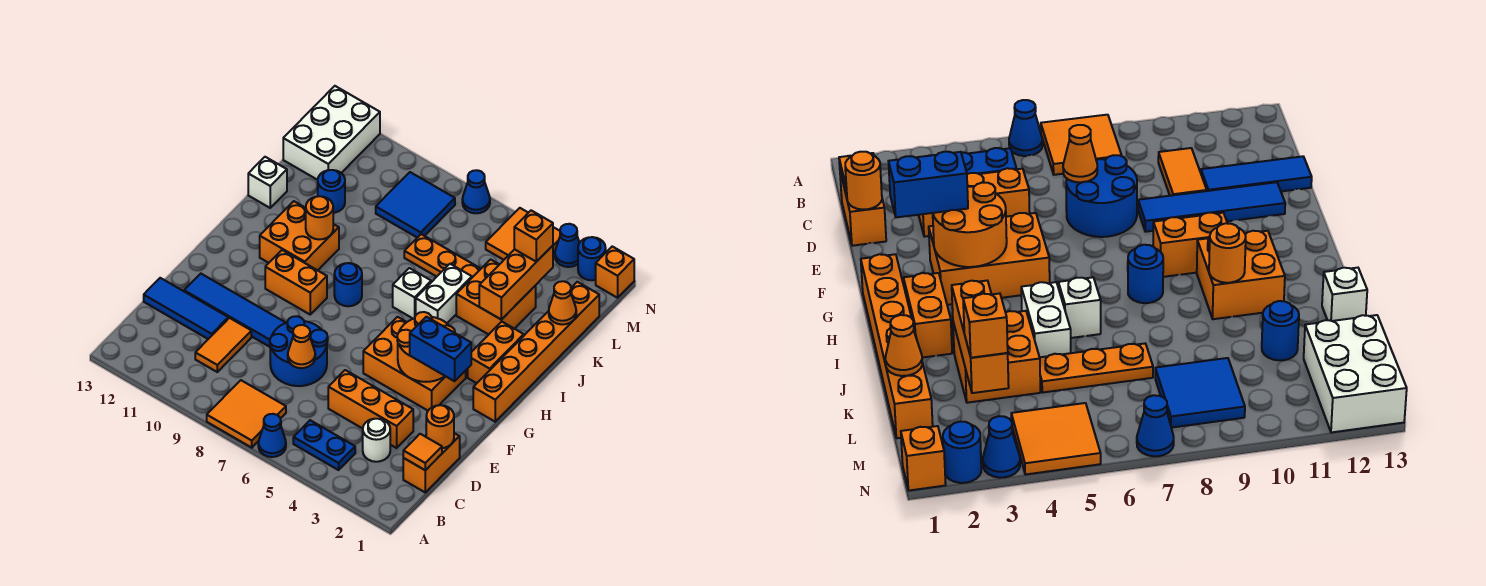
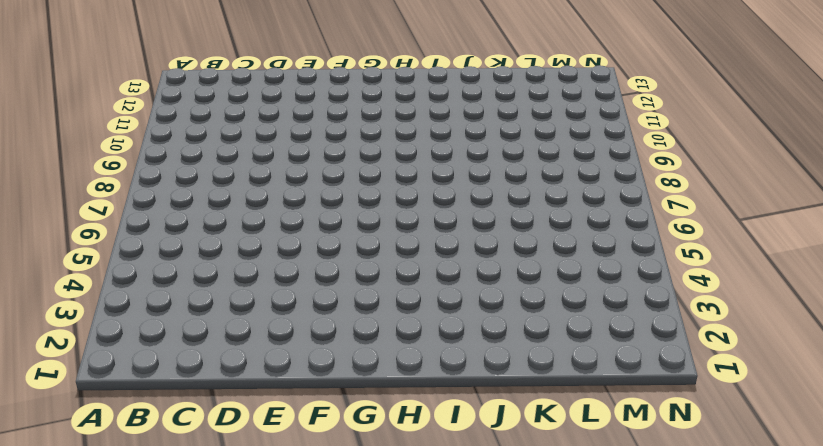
none -> blue 1x1 cone [258,414,286,457]
none -> orange 2x2 tile [207,380,286,448]
none -> blue 1x2 plate [293,420,355,470]
none -> orange 1x2 brick [403,433,460,492]

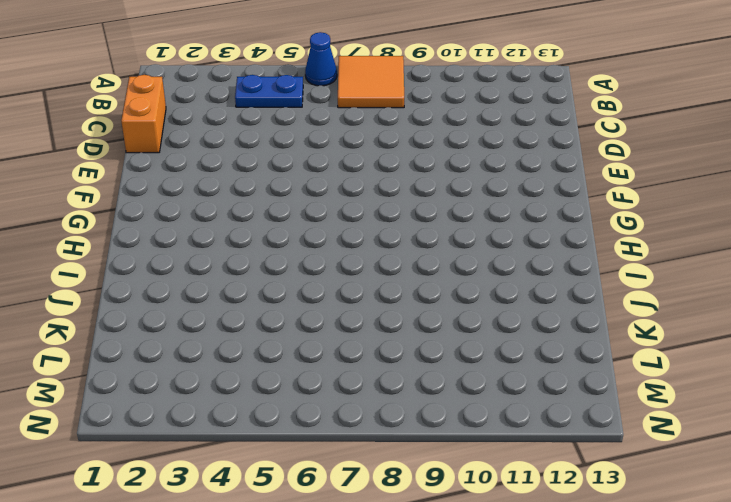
none -> white 1x1 round brick [363,419,390,462]
none -> orange 1x2 tile [195,318,251,372]
none -> orange 1x3 brick [328,370,413,448]
none -> blue 2x2 round brick [270,316,328,386]

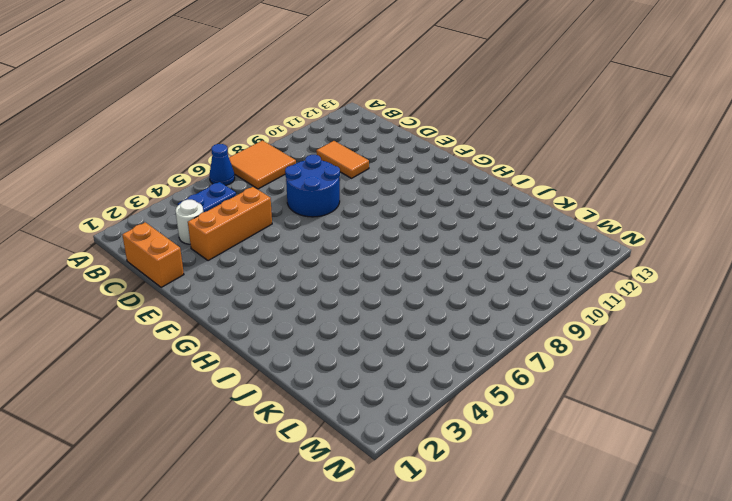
none -> blue 1x3 tile [144,278,228,339]
none -> blue 1x4 tile [184,274,286,347]
none -> orange 2x3 brick [363,317,466,411]
none -> orange 1x6 brick [473,282,599,422]

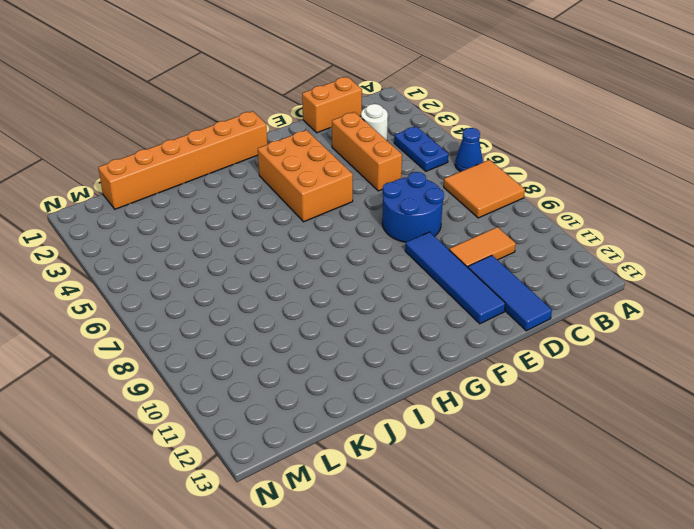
none -> orange 1x2 brick [265,250,327,314]
none -> orange 1x2 brick [468,322,524,383]
none -> blue 1x1 round brick [334,263,362,306]
none -> orange 2x2 brick [260,201,339,270]

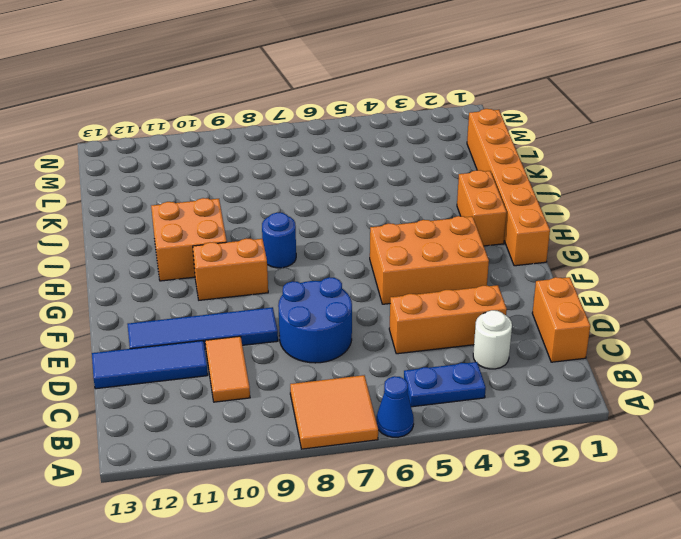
none -> white 1x2 brick [416,264,472,323]
none -> white 1x1 brick [393,268,431,319]
none -> orange 2x2 brick [456,259,536,335]
none -> white 1x1 brick [248,157,287,208]

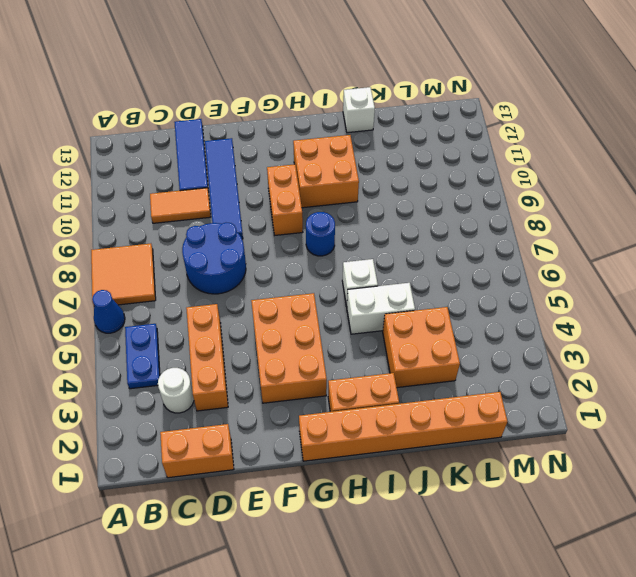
none -> orange 1x3 plate [404,234,481,277]
none -> blue 1x1 round brick [318,170,345,213]
none -> blue 2x2 tile [376,172,455,238]
none -> white 2x3 brick [283,86,380,180]

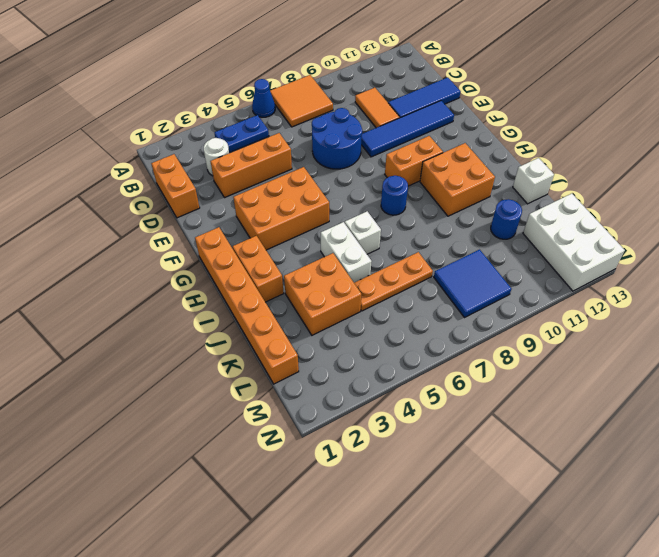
none -> orange 2x2 tile [486,208,560,260]
none -> orange 1x1 brick [596,246,634,298]
none -> blue 1x1 round brick [578,237,606,280]
none -> blue 1x1 cone [555,224,579,267]

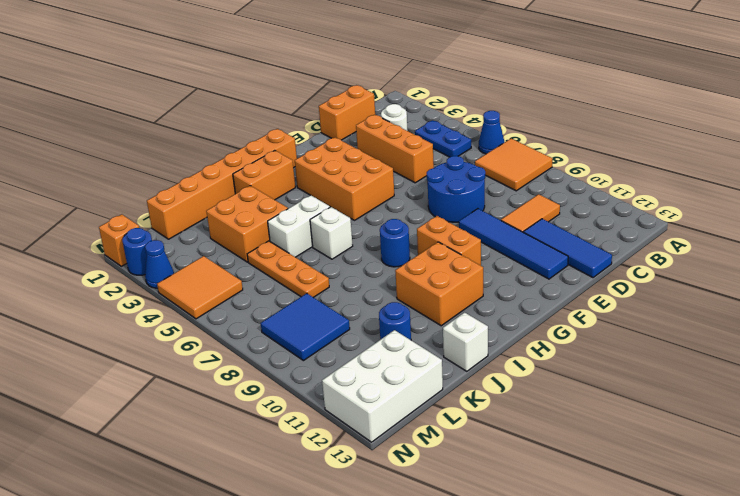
none -> blue 1x1 cone [462,170,490,213]
none -> orange 1x1 tile [403,434,442,470]
none -> orange 1x1 round brick [426,405,454,448]
none -> orange 1x1 cone [288,325,315,368]

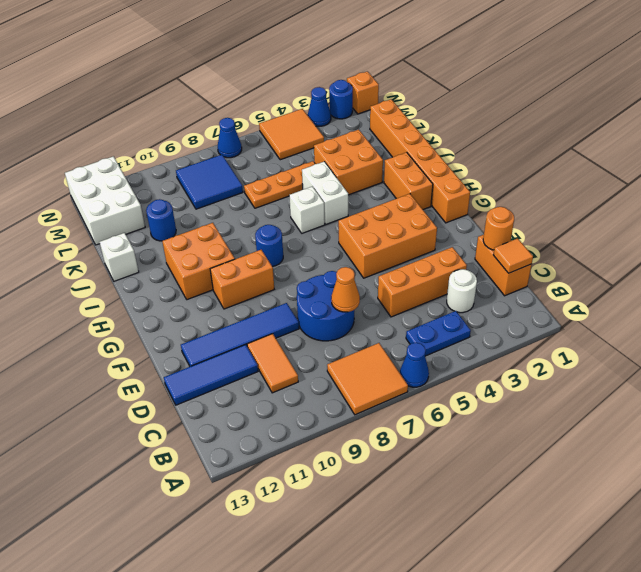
none -> orange 2x2 round brick [397,312,455,382]
none -> orange 1x1 round brick [306,196,333,239]
none -> orange 1x3 brick [479,246,553,320]
none -> orange 1x1 cone [549,281,576,325]

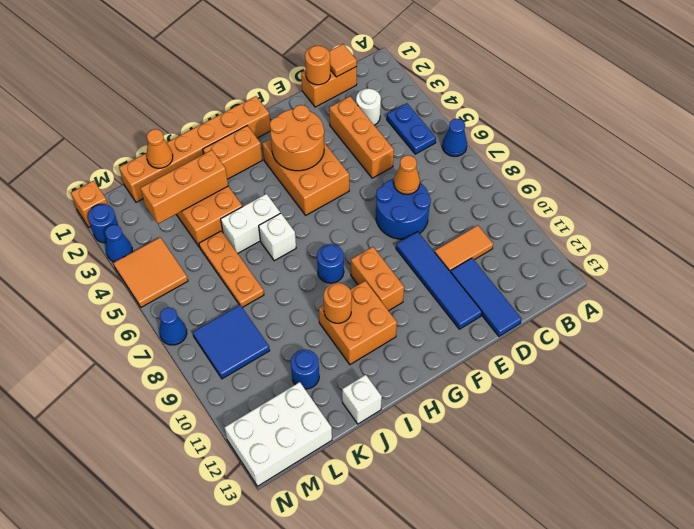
none -> orange 2x2 tile [207,380,286,448]
none -> blue 1x2 brick [410,317,471,381]
none -> orange 1x1 brick [514,210,553,262]

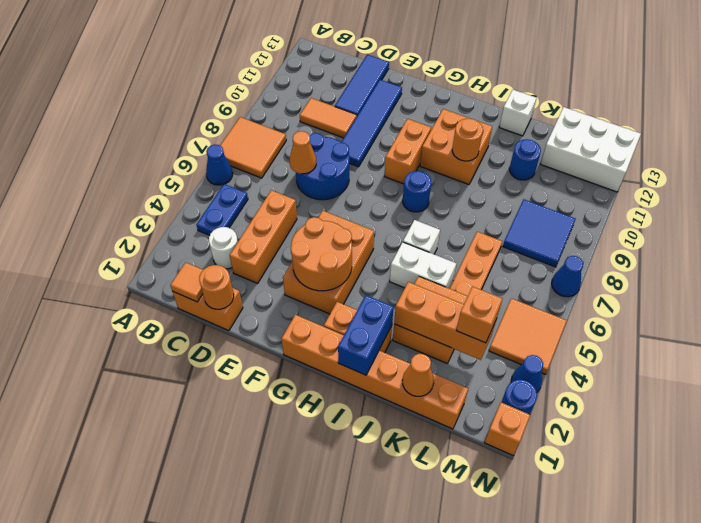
blue 1x2 brick [338,295,394,375] -> blue 1x2 brick moved to [410,317,471,381]

